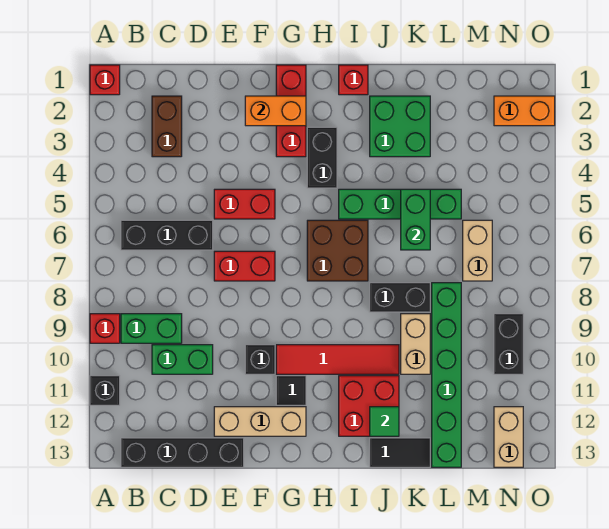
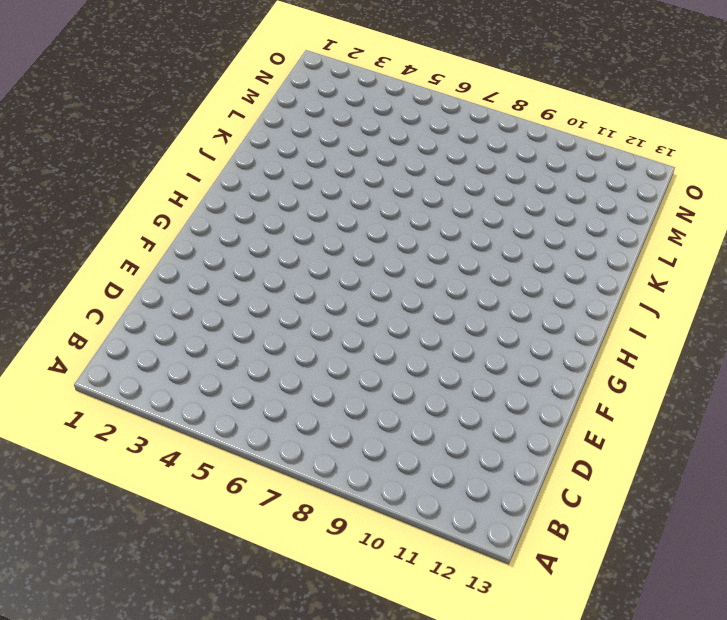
none -> red 1x1 brick [90,65,120,95]
none -> red 1x1 brick [90,314,120,343]
none -> black 1x1 brick [90,376,120,405]
none -> black 1x3 brick [121,220,213,250]

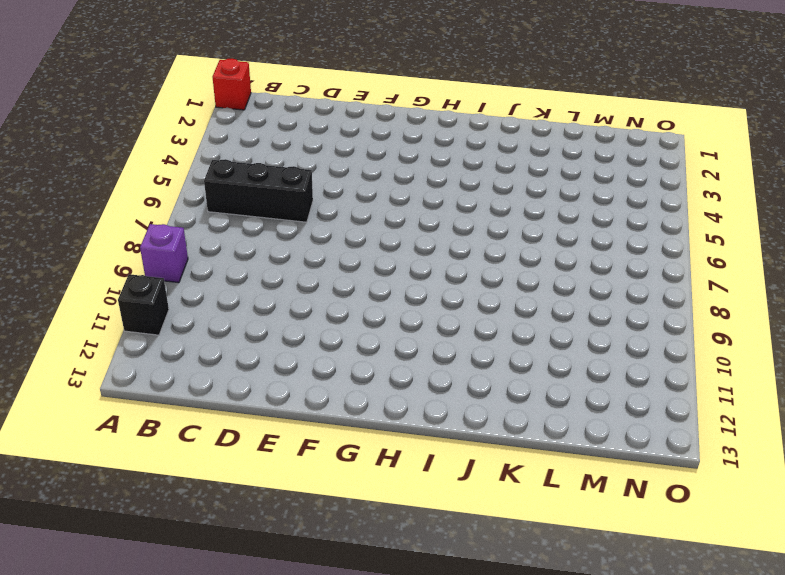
purple 1x1 brick [140,224,188,283] -> red 1x1 brick [90,314,120,343]
none -> green 1x2 brick [121,314,182,343]
none -> black 1x4 brick [121,438,244,467]
none -> brown 1x2 brick [152,96,182,157]
none -> green 1x2 brick [152,345,213,374]

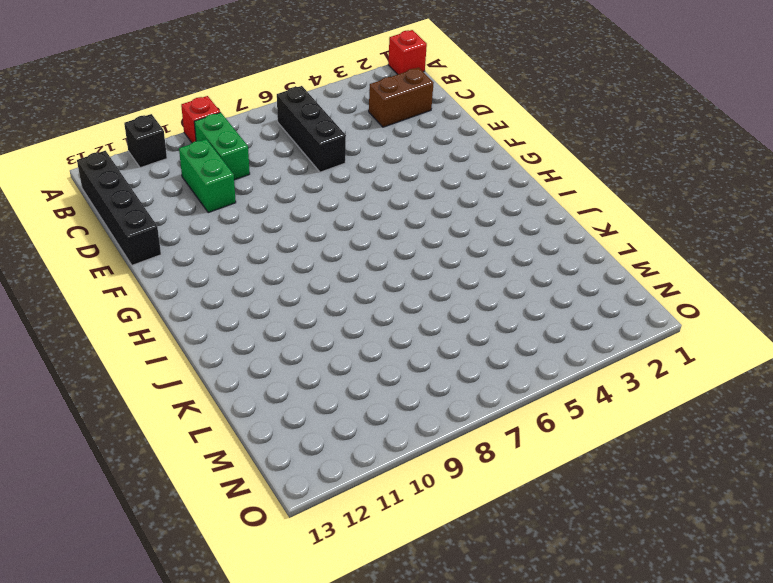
none -> red 1x2 brick [214,189,275,219]
none -> red 1x2 brick [214,251,275,281]
none -> tan 1x3 brick [214,407,306,436]
none -> black 1x1 brick [245,345,275,374]

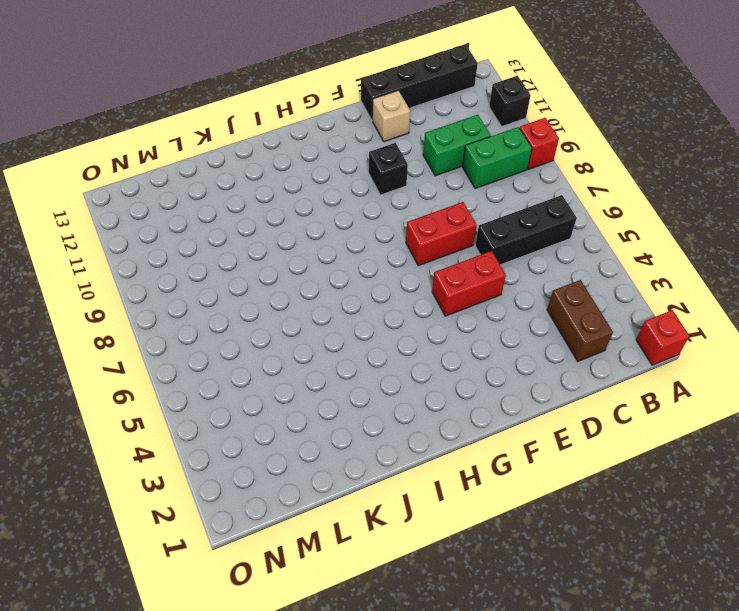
tan 1x1 brick [373,90,410,142] -> tan 1x3 brick [214,407,306,436]
none -> red 1x3 brick [276,65,306,157]
none -> red 1x4 tile [276,345,399,374]
none -> black 1x1 tile [276,376,306,405]
none -> black 1x2 brick [307,127,337,188]

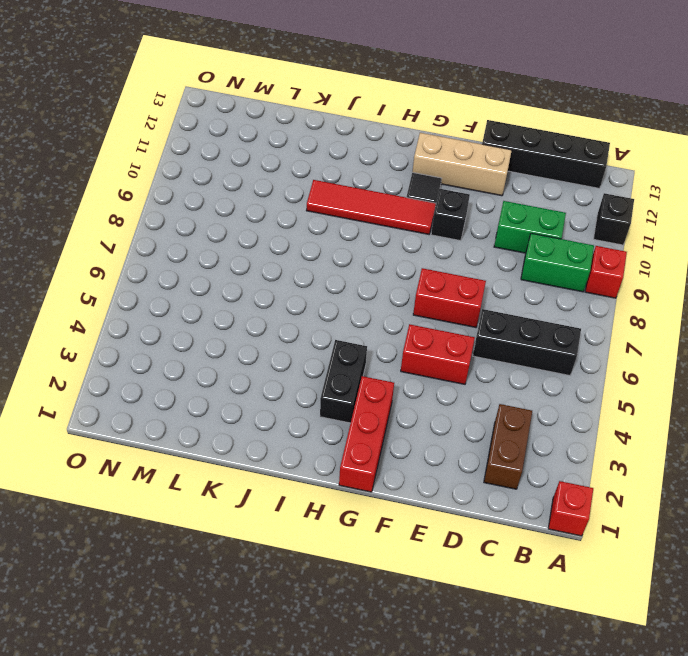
none -> brown 2x2 brick [307,220,368,281]
none -> red 1x1 brick [339,65,368,95]
none -> green 1x4 brick [339,189,461,219]
none -> red 2x2 brick [339,376,399,436]

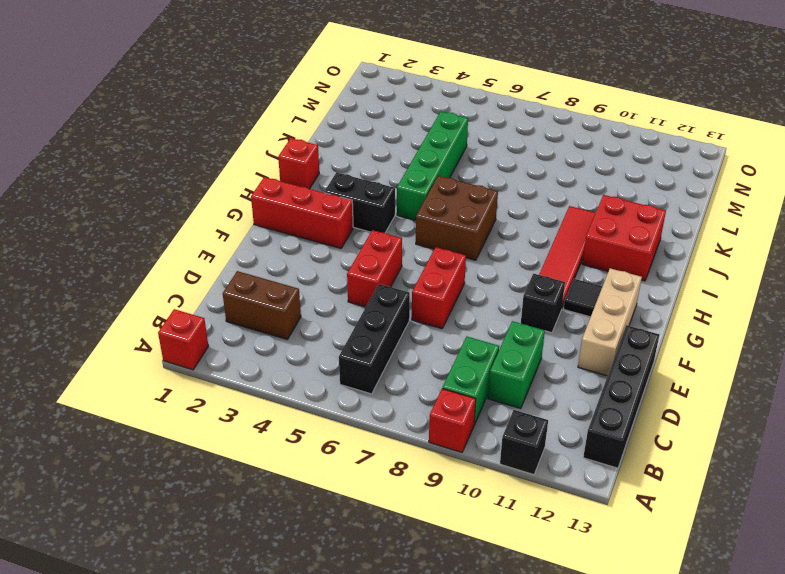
none -> green 2x2 brick [370,96,430,157]
none -> black 1x2 brick [370,283,430,312]
none -> black 1x2 tile [370,438,430,467]
none -> tan 1x2 brick [401,314,430,374]

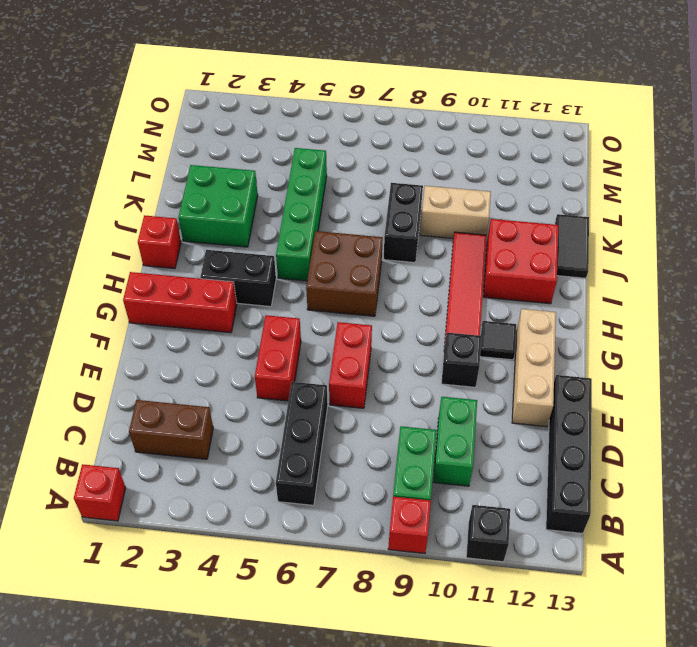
none -> green 1x6 brick [432,283,461,467]
none -> tan 1x2 brick [463,220,492,281]
none -> orange 1x2 brick [494,96,555,126]
none -> black 1x2 brick [494,314,523,374]

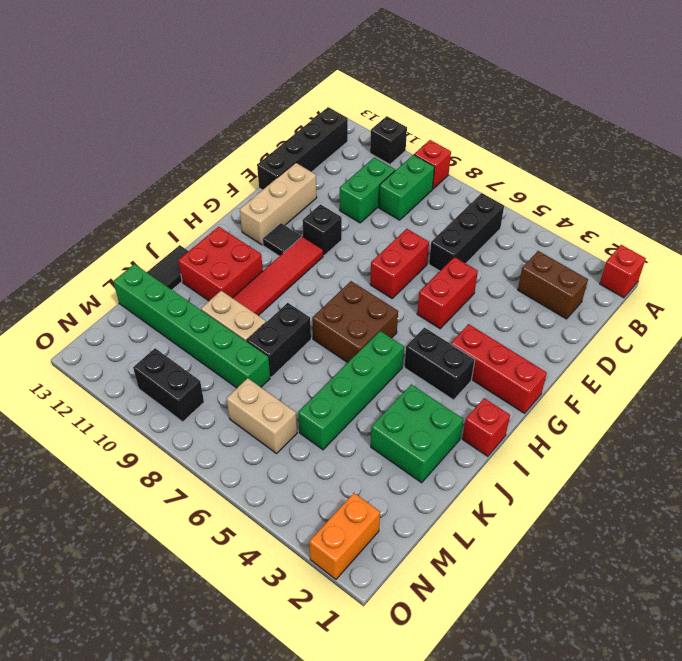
none -> tan 1x2 brick [494,407,523,467]
none -> orange 1x2 brick [245,96,306,126]
none -> green 1x1 tile [370,407,399,436]
none -> green 1x2 brick [401,189,430,250]

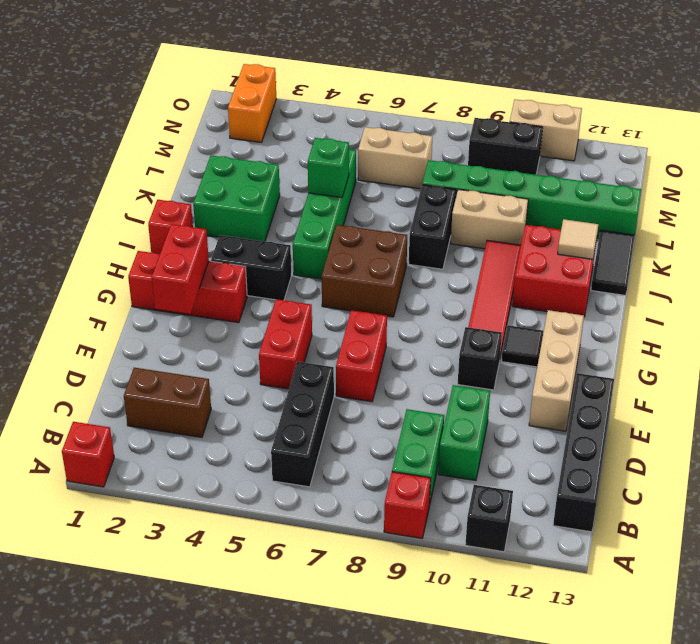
red 1x2 brick [152,224,209,314] -> orange 1x2 brick [245,96,306,126]
tan 1x1 tile [558,219,598,259] -> green 1x1 tile [370,407,399,436]
green 1x1 brick [308,138,349,198] -> green 1x2 brick [401,189,430,250]
tan 1x2 brick [510,100,582,161] -> tan 1x2 brick moved to [494,407,523,467]

